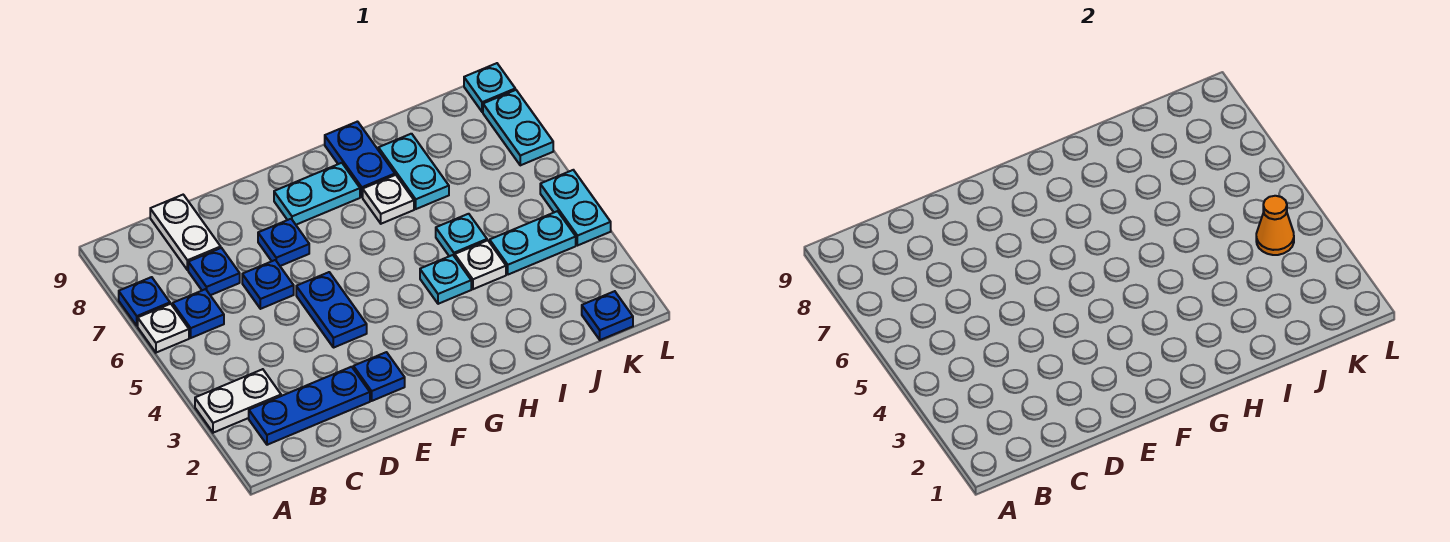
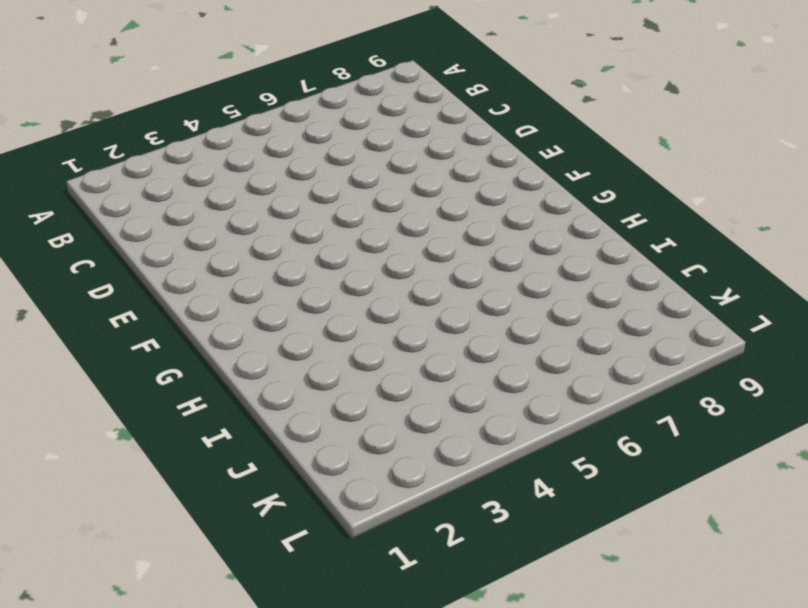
none -> white 1x2 plate [195,369,281,433]
none -> white 1x1 plate [138,304,189,353]
none -> blue 1x1 plate [119,277,170,326]

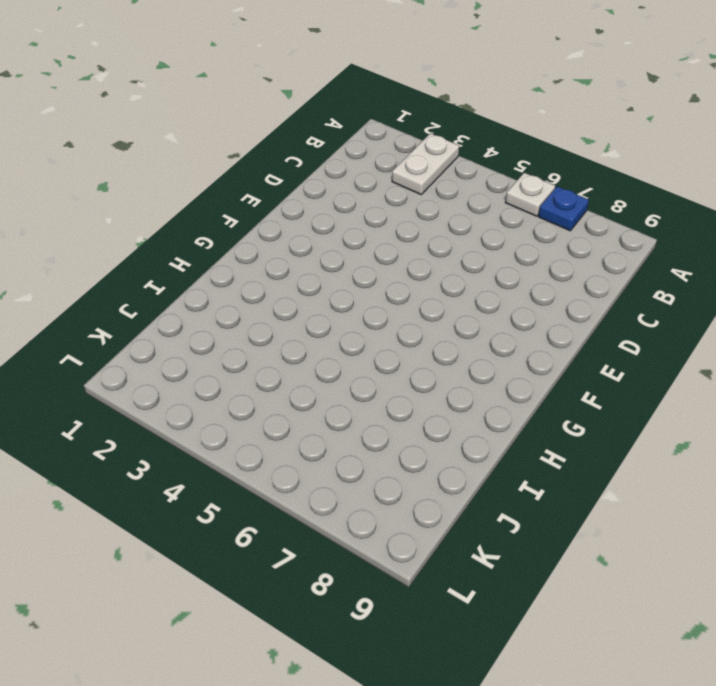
none -> blue 1x3 plate [249,367,370,445]
none -> blue 1x1 plate [173,289,224,338]
none -> blue 1x1 plate [188,248,240,295]

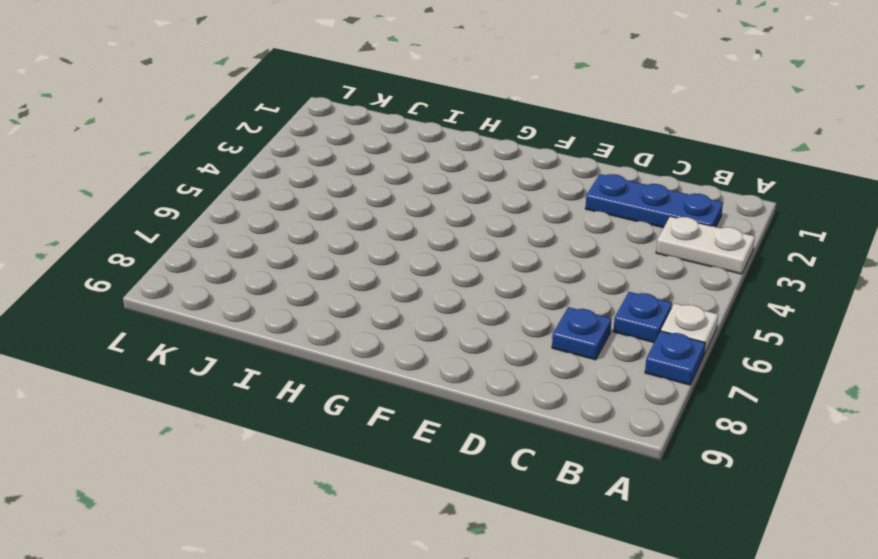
none -> white 1x2 plate [150,195,221,270]
none -> blue 1x1 plate [242,260,294,309]
none -> blue 1x1 plate [353,352,405,401]

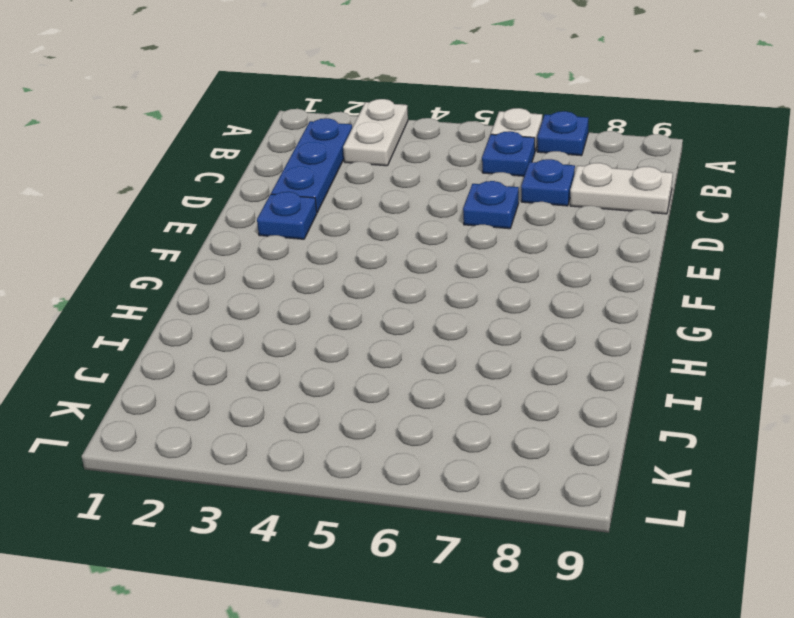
none -> blue 1x2 plate [296,272,367,348]
none -> blue 1x1 plate [258,219,309,266]
none -> cyan 1x2 plate [274,163,360,225]

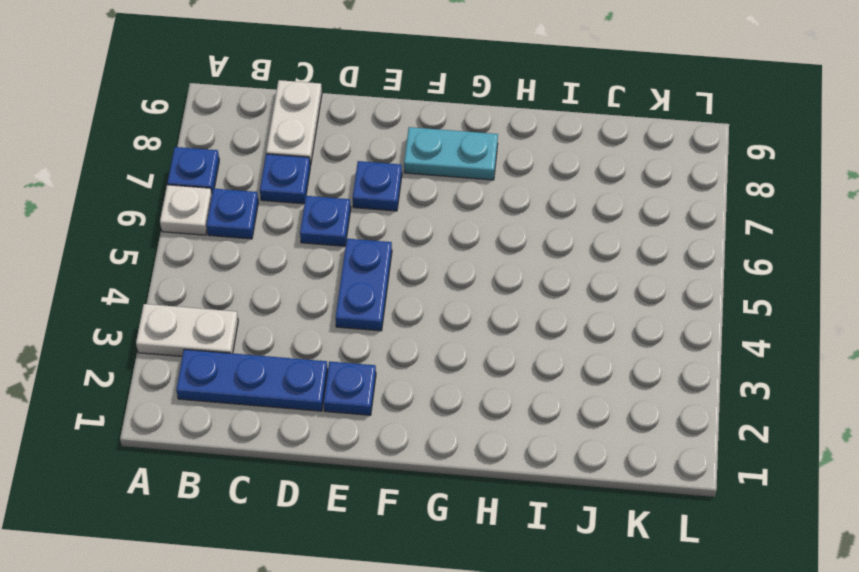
none -> cyan 1x1 plate [420,255,471,304]
none -> white 1x1 plate [363,175,414,224]
none -> blue 1x2 plate [325,122,395,197]

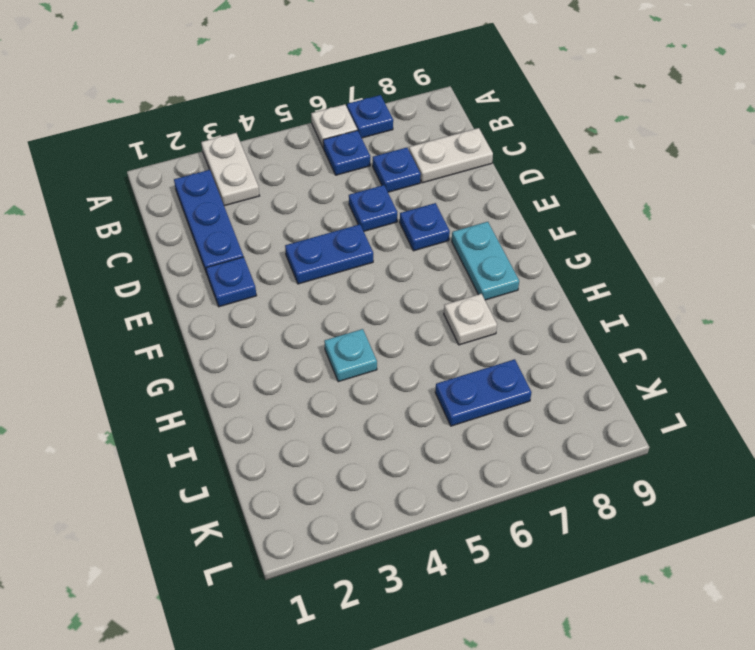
blue 1x2 plate [435,359,532,426] -> blue 1x2 plate moved to [325,122,395,197]
none -> white 1x1 plate [455,240,506,289]
none -> cyan 1x1 plate [436,214,487,257]
none -> cyan 1x2 plate [378,134,449,209]

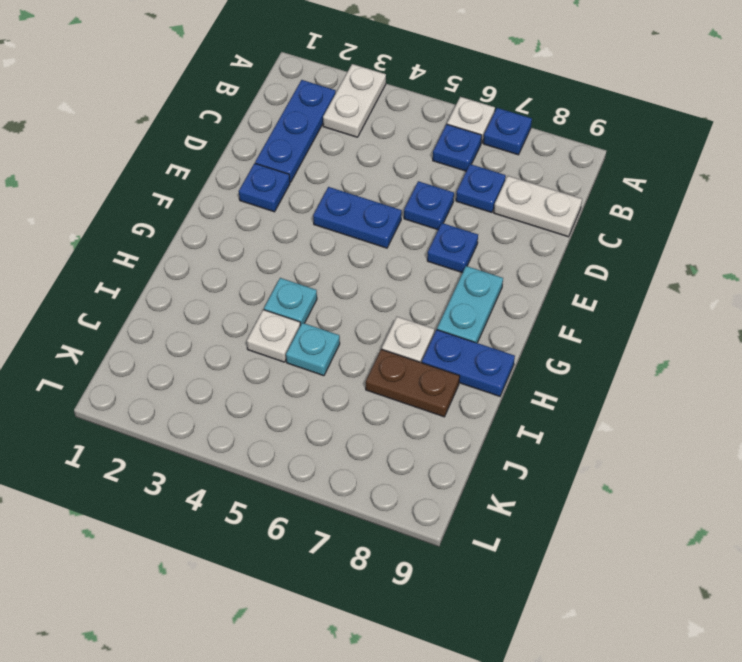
brown 1x2 plate [366,349,460,417] -> cyan 1x2 plate [378,134,449,209]
none -> cyan 1x2 plate [490,211,576,275]
none -> blue 1x1 plate [582,291,633,340]
none -> cyan 1x2 plate [540,170,611,246]

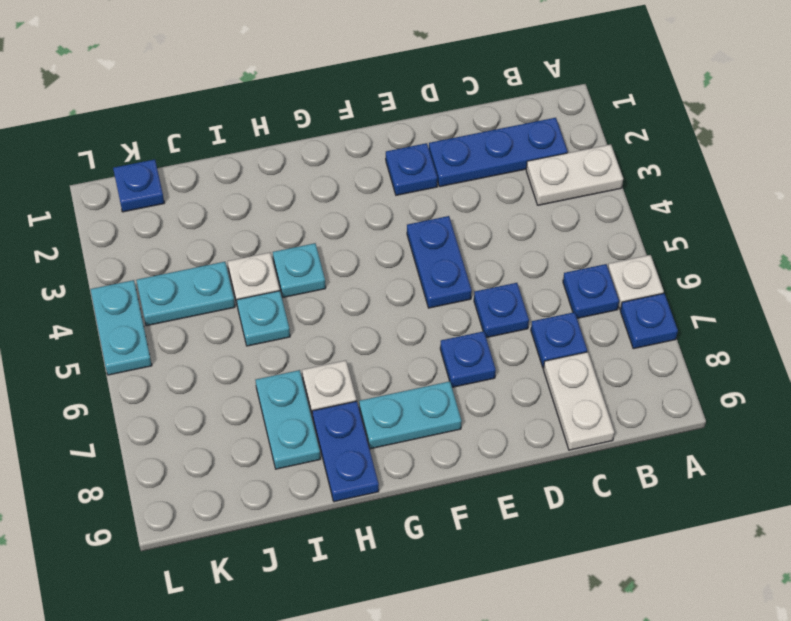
none -> cyan 1x2 plate [483,90,553,165]
none -> cyan 1x1 plate [464,63,515,112]
none -> orange 1x1 cone [1256,196,1294,255]

